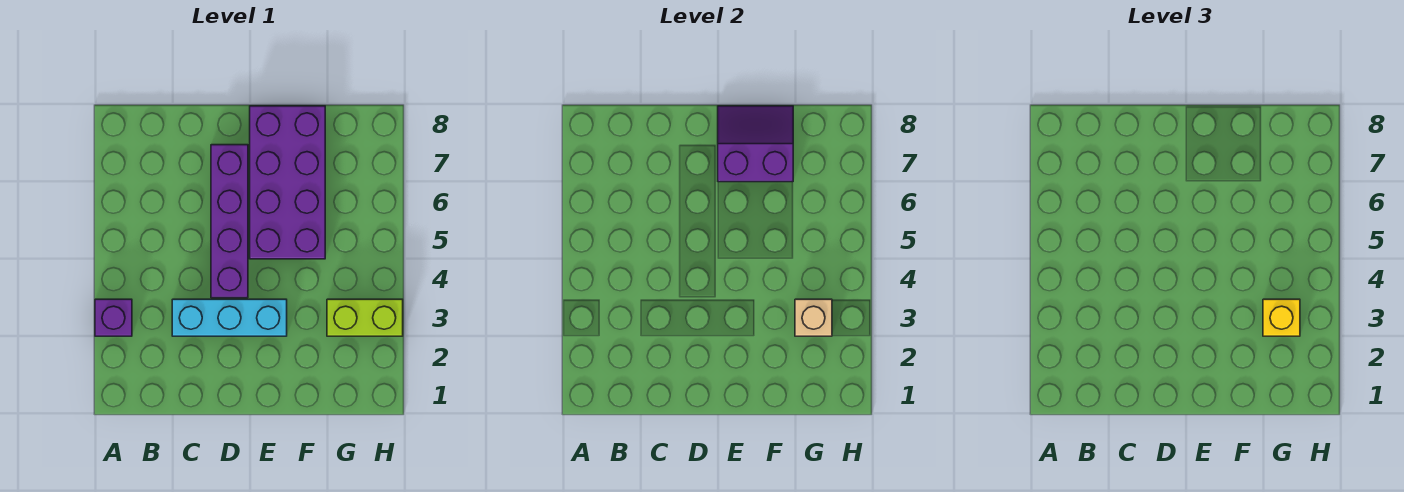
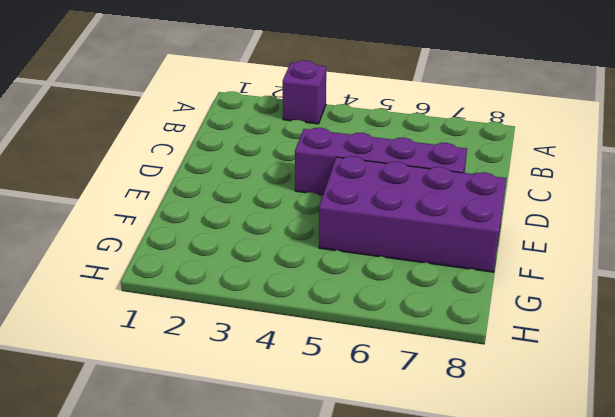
none -> cyan 1x3 brick [172,299,287,336]
none -> lime 1x2 brick [327,299,403,336]

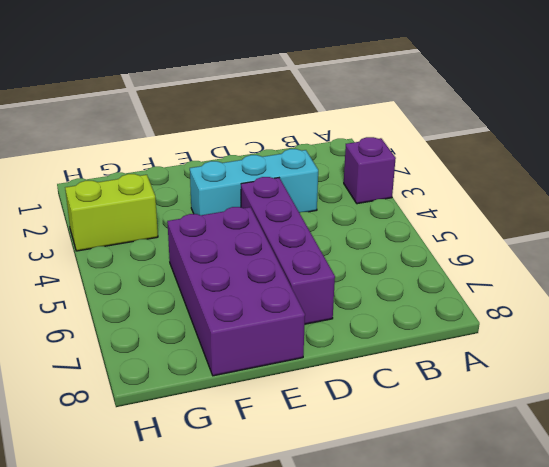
none -> purple 2x2 slope [718,106,793,182]
none -> tan 1x1 brick [795,299,832,336]

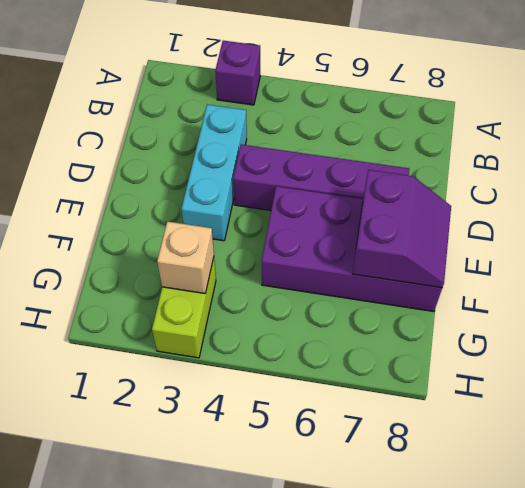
none -> yellow 1x1 brick [1263,299,1300,336]

